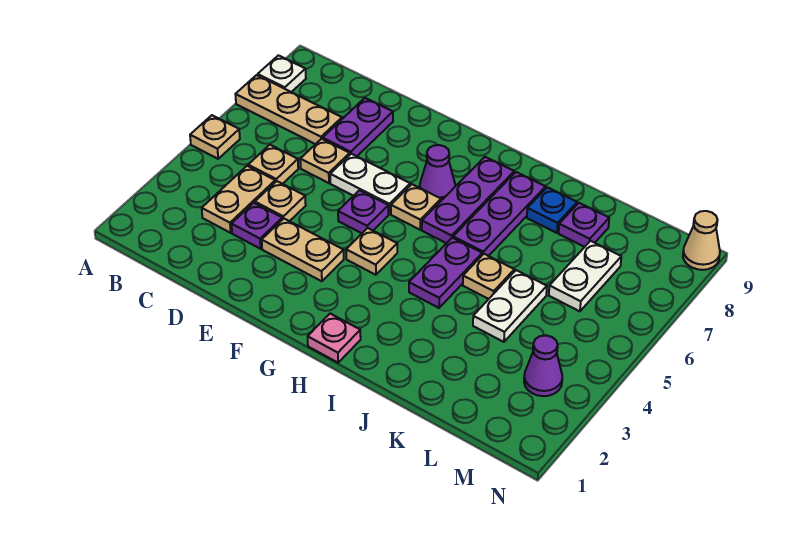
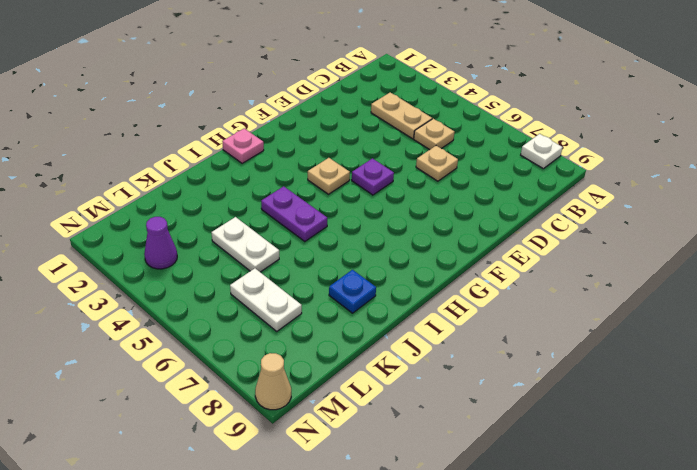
none -> tan 1x1 plate [190,115,240,159]
none -> tan 1x3 plate [235,75,342,144]
none -> purple 1x1 plate [232,203,282,249]

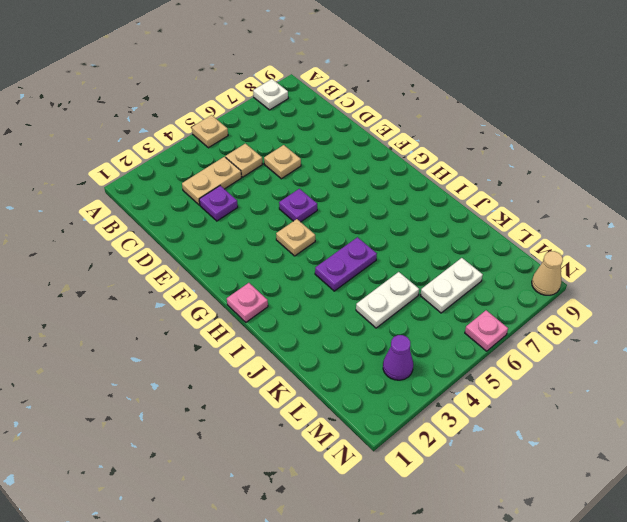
pink 1x1 plate [465,310,508,351] -> none
none -> tan 1x3 plate [235,75,342,144]
none -> tan 1x1 plate [255,181,306,221]
none -> purple 1x2 plate [323,98,393,156]

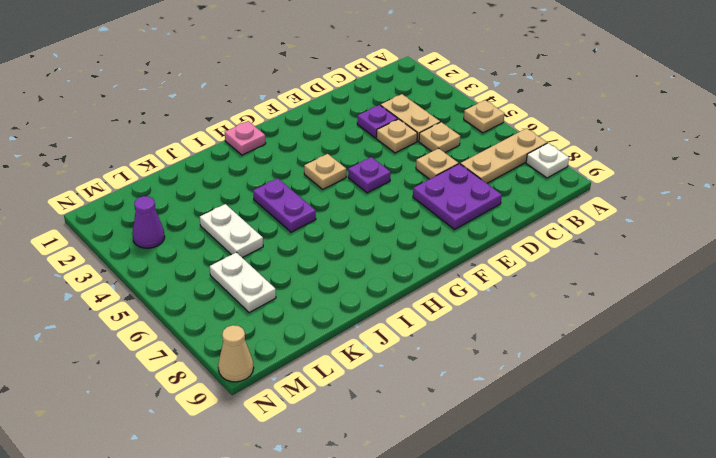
purple 2x2 plate [413,164,502,229] -> purple 1x2 plate [323,98,393,156]
none -> tan 1x2 plate [262,219,344,281]
none -> white 1x2 plate [330,154,410,214]
none -> tan 1x1 plate [391,184,441,230]

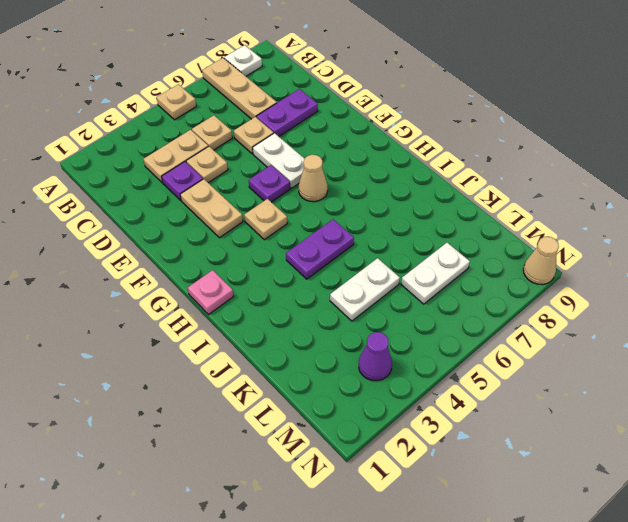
tan 1x1 cone [298,155,328,202] -> tan 1x1 plate [391,184,441,230]
none -> purple 1x1 cone [420,145,455,201]
none -> purple 1x3 plate [422,157,514,243]
none -> purple 1x3 plate [453,172,546,256]

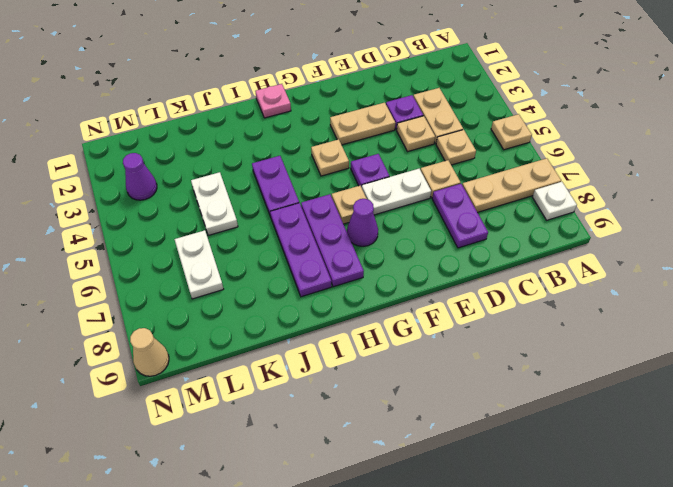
none -> tan 1x1 plate [463,254,514,299]
none -> blue 1x1 plate [527,187,577,233]
none -> purple 1x1 plate [559,203,609,247]

